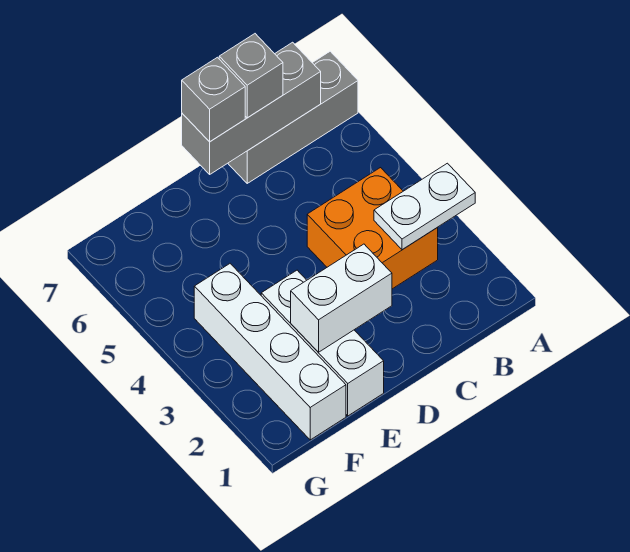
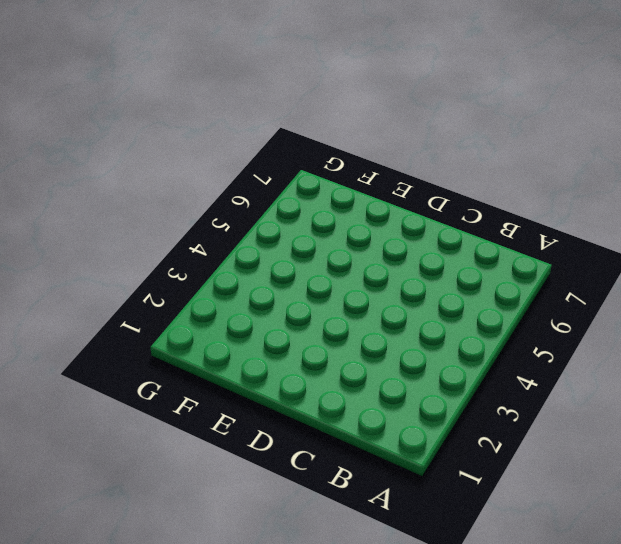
none -> grey 1x3 brick [228,51,358,183]
none -> orange 2x2 brick [307,168,438,289]

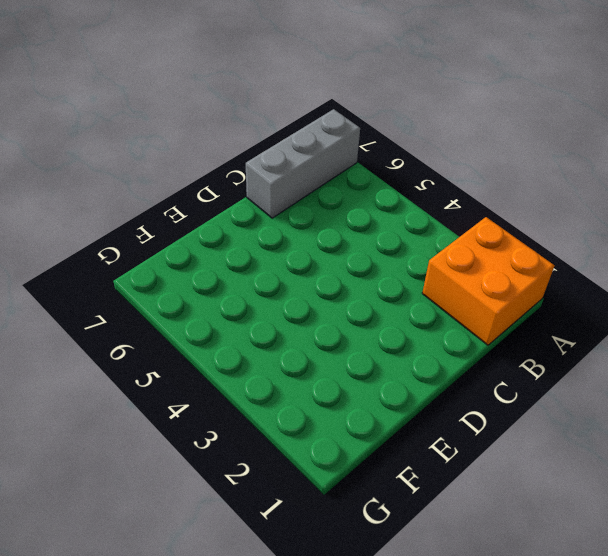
orange 2x2 brick [422,217,555,345] -> orange 2x2 brick moved to [307,168,438,289]
none -> white 1x3 brick [261,270,384,416]
none -> white 1x4 brick [194,264,346,440]

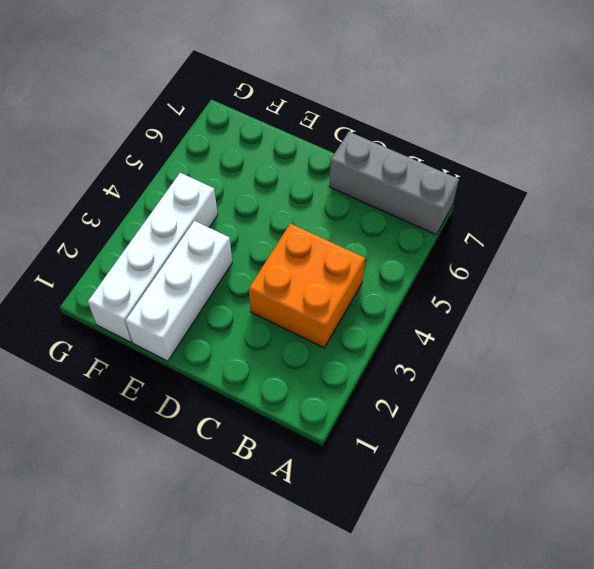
none -> white 1x2 plate [374,163,475,250]
none -> grey 1x3 brick [182,42,321,174]

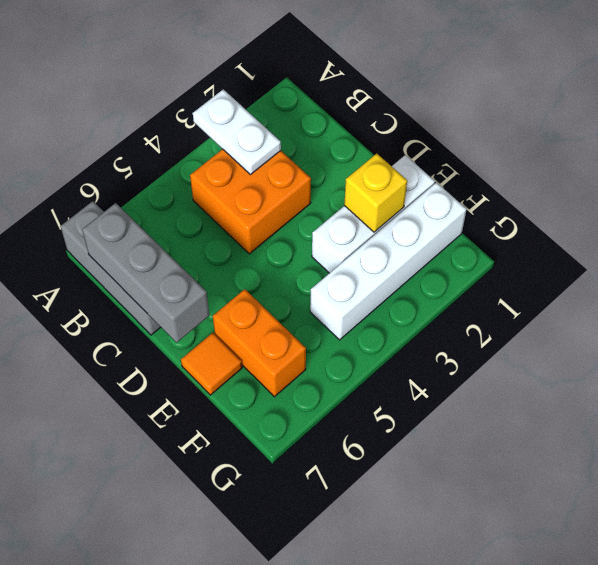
yellow 1x1 brick [344,154,407,232] -> white 1x2 brick [291,244,392,352]
orange 1x2 brick [213,289,306,397] -> none
orange 1x1 tile [181,333,242,395] -> none
none -> grey 1x1 brick [219,34,283,118]
none -> grey 1x1 brick [182,57,245,142]

